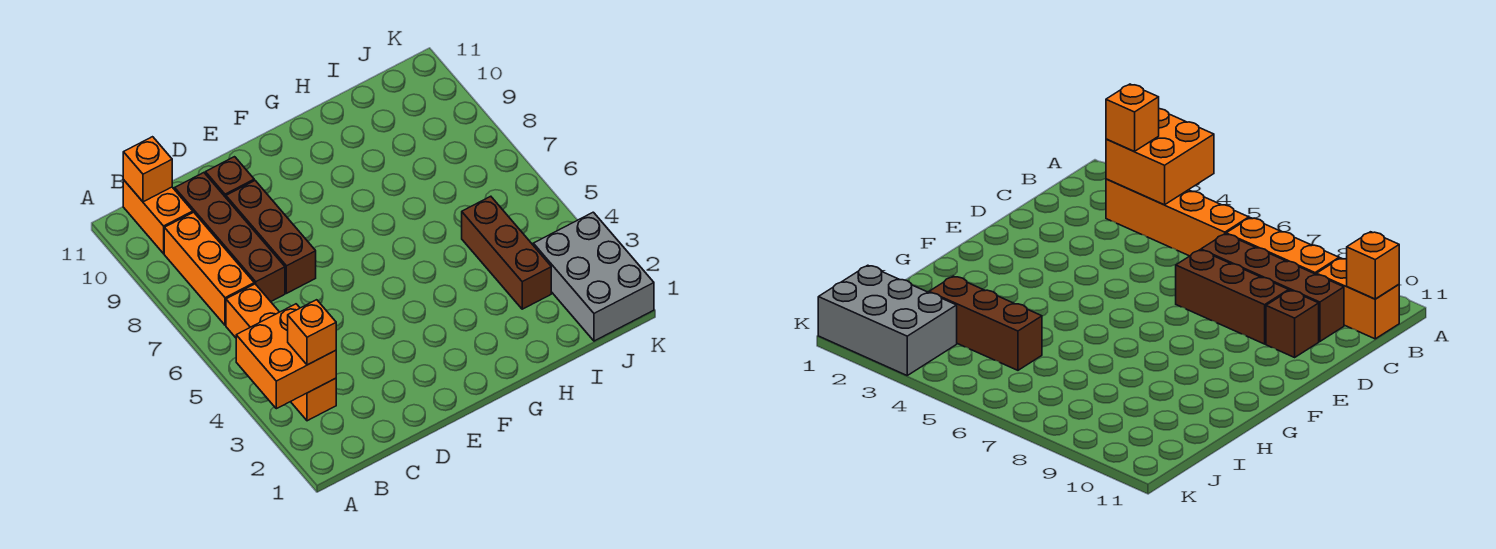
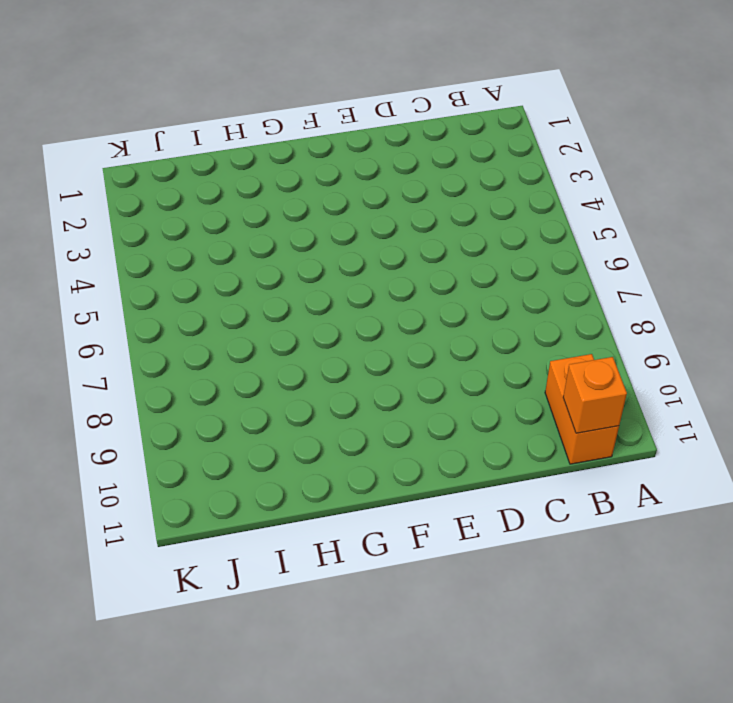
none -> orange 1x4 brick [226,284,336,421]
none -> orange 1x3 brick [164,212,254,325]

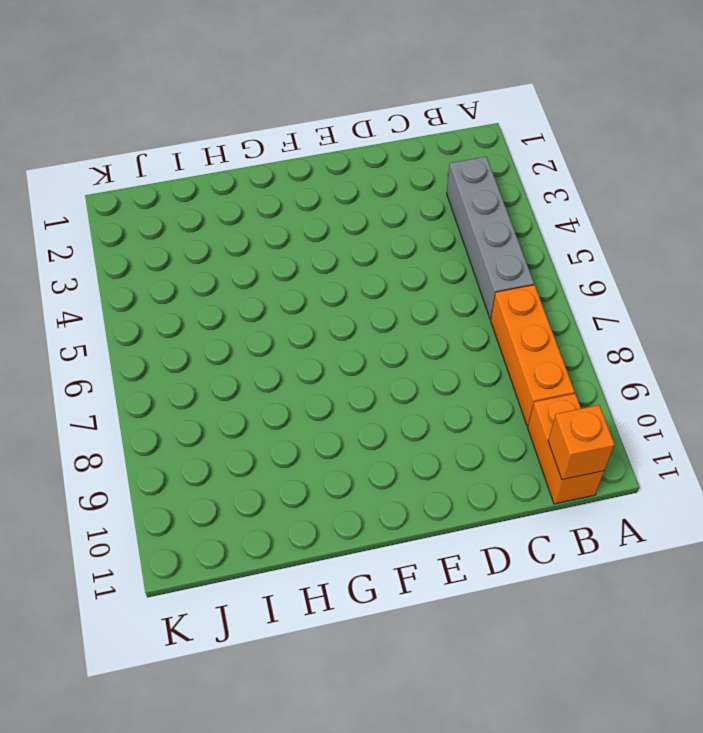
grey 1x4 brick [447,157,534,319] -> orange 1x4 brick [226,284,336,421]
none -> brown 1x4 brick [175,173,285,302]
none -> brown 1x3 brick [226,181,316,293]

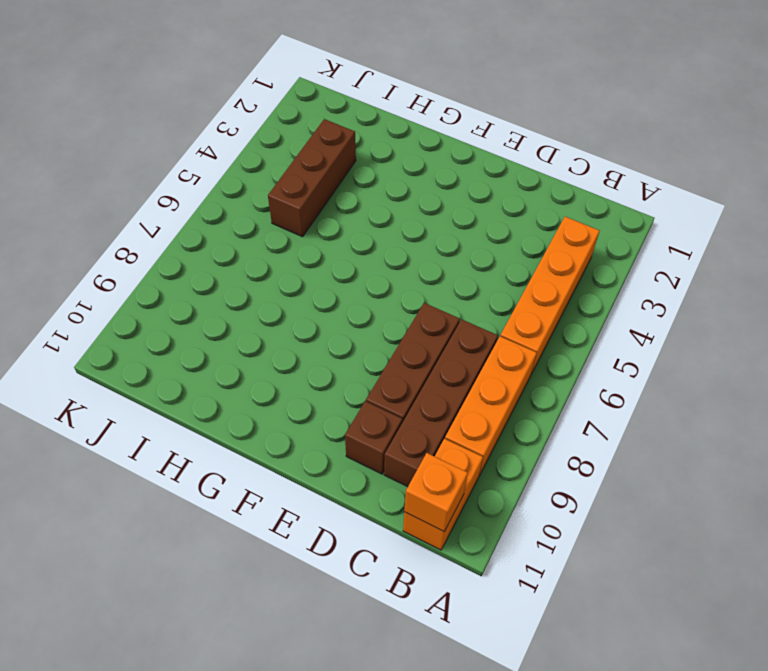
none -> grey 2x3 brick [533,212,654,341]
none -> orange 2x2 brick [236,304,336,409]

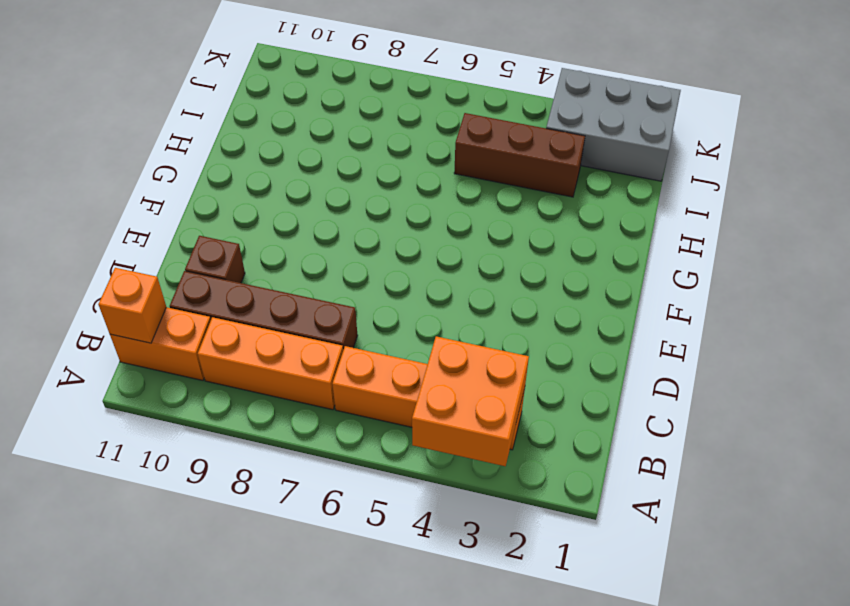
none -> brown 1x3 brick [226,181,316,293]
none -> orange 1x1 brick [288,300,336,365]

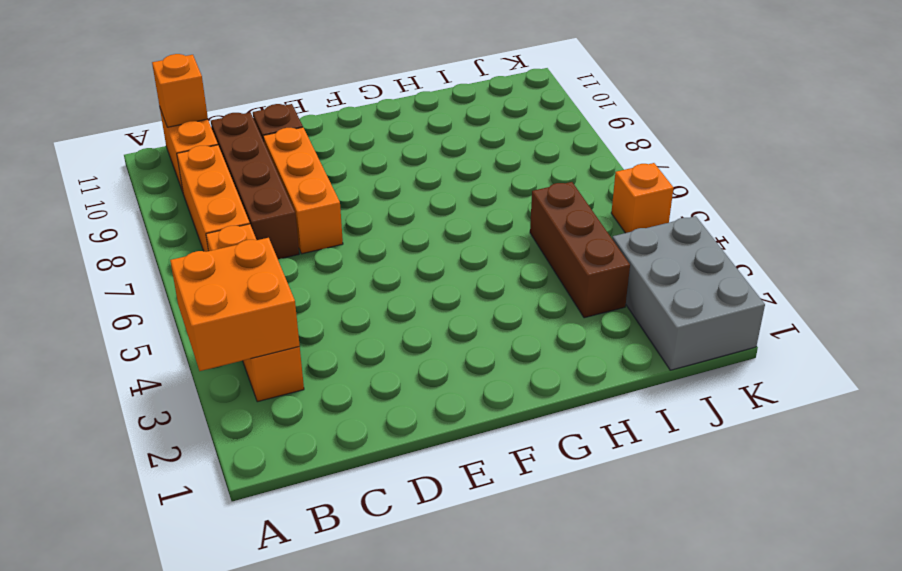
orange 1x3 brick [263,127,343,254] -> brown 1x3 brick [226,181,316,293]
orange 1x1 brick [611,163,673,233] -> orange 1x1 brick moved to [288,300,336,365]

